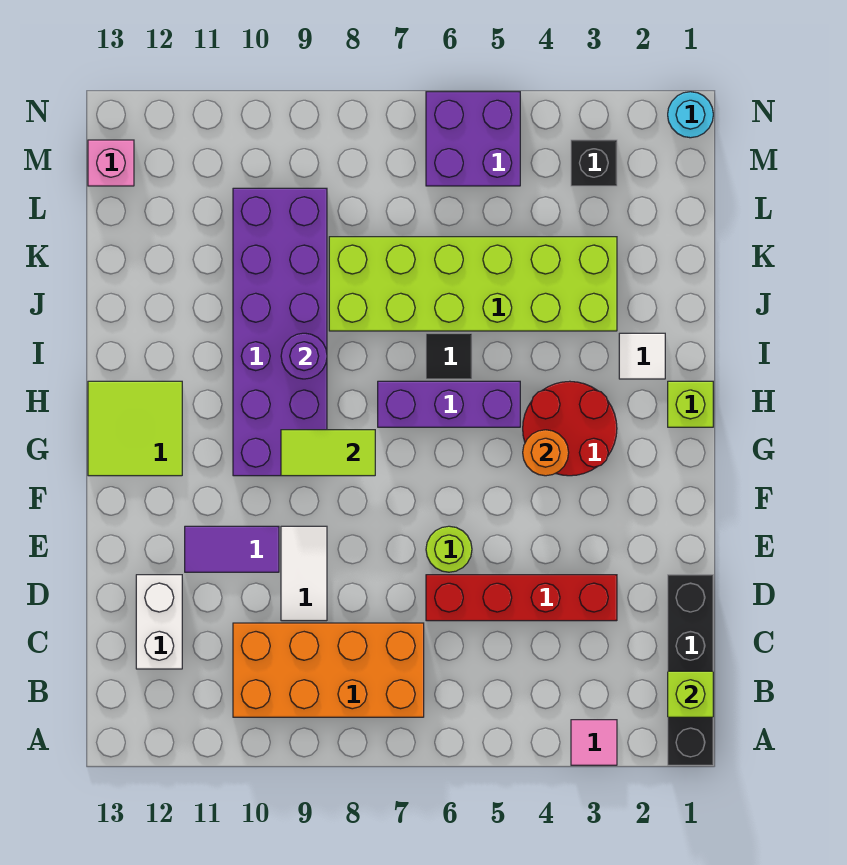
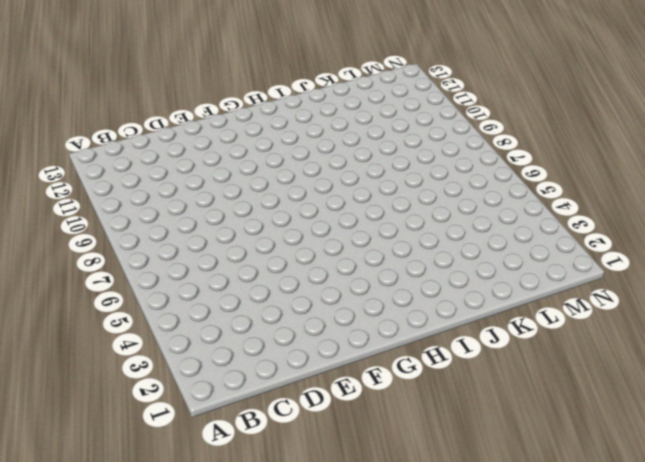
none -> black 1x4 brick [668,575,713,765]
none -> pink 1x1 tile [571,720,617,765]
none -> orange 2x4 brick [233,623,424,717]

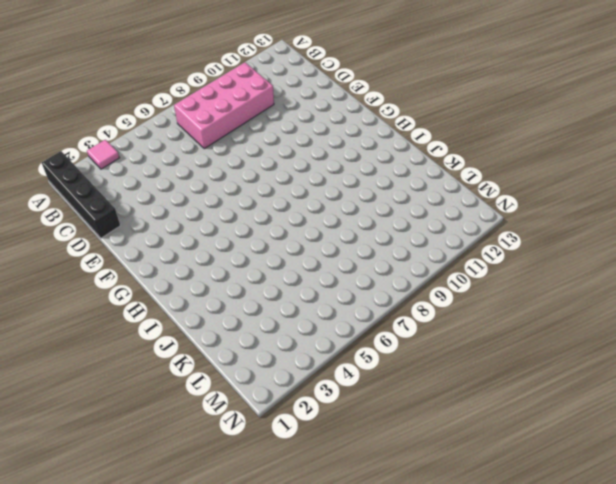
pink 2x4 brick [174,62,274,149] -> orange 2x4 brick [233,623,424,717]
none -> white 1x2 brick [136,575,182,669]
none -> red 1x4 brick [426,575,617,621]
none -> white 1x2 tile [281,526,327,621]

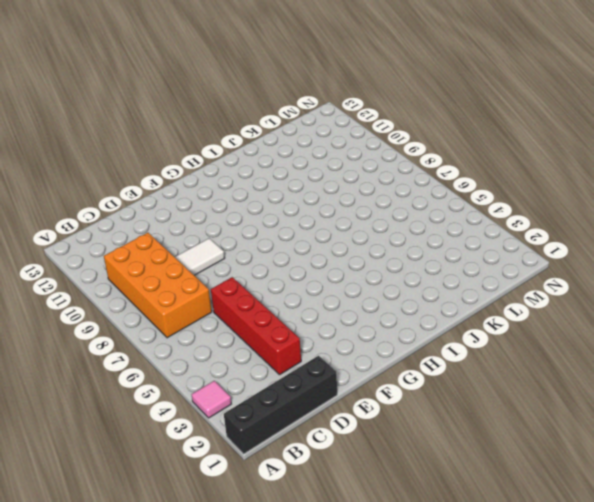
none -> white 1x2 brick [136,575,182,669]
none -> lime 1x1 round brick [426,526,472,572]
none -> purple 1x2 tile [185,526,279,572]

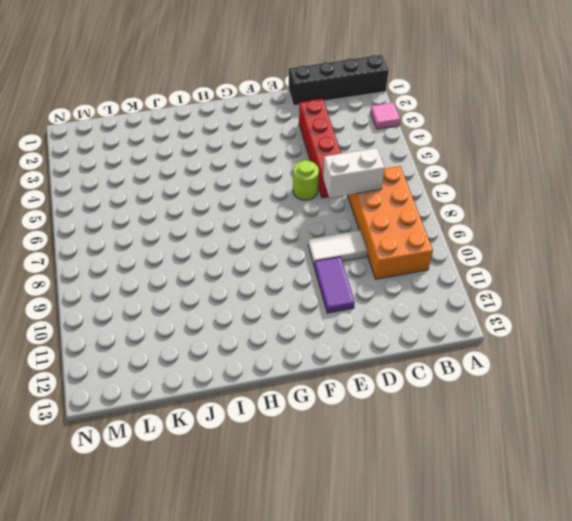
white 1x2 brick [323,148,385,198] -> white 1x2 brick moved to [136,575,182,669]
none -> red 2x2 round brick [523,381,617,476]
none -> purple 2x6 brick [233,188,327,476]
none -> lime 2x2 tile [88,381,182,476]

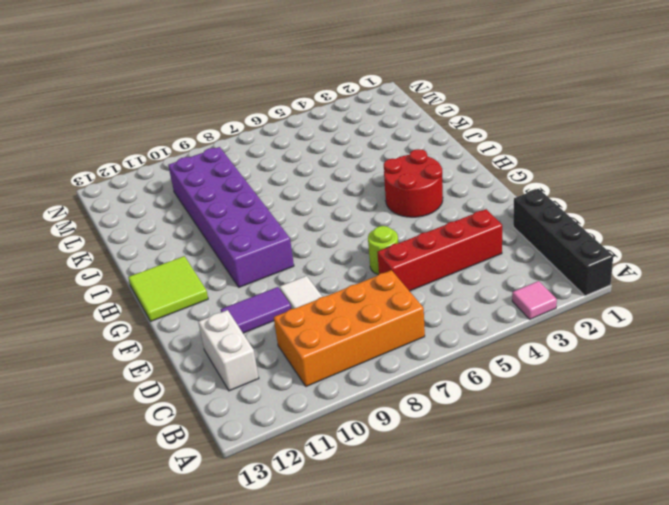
none -> lime 1x1 brick [668,381,713,427]
none -> purple 1x3 brick [378,381,520,427]
none -> white 1x1 tile [619,333,665,379]

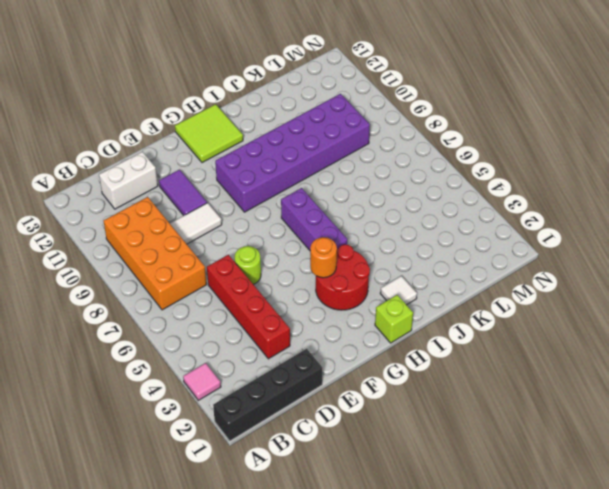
none -> black 1x1 tile [426,333,472,379]
none -> lime 2x6 brick [329,237,617,331]
none -> black 1x1 brick [571,140,617,186]

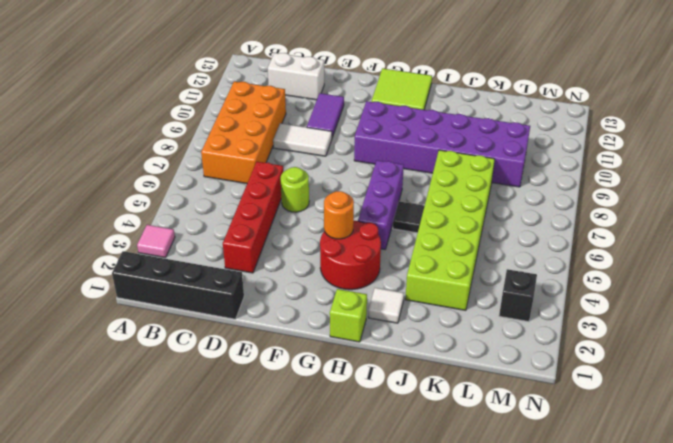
none -> purple 2x2 brick [426,92,520,186]
none -> pink 1x1 brick [88,140,134,186]
none -> cyan 1x1 round brick [668,92,713,138]

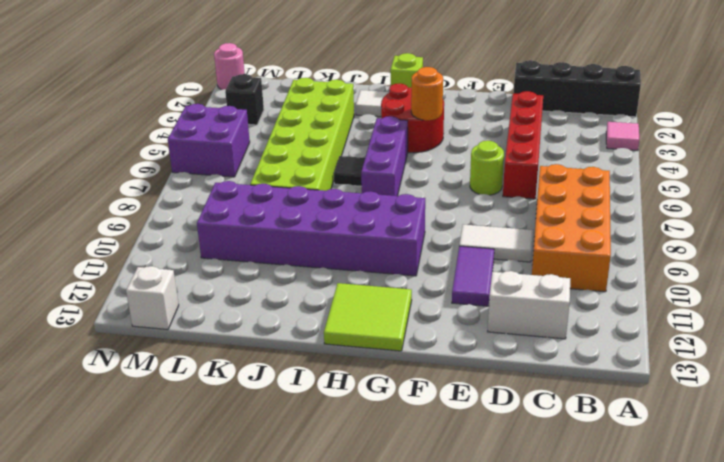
white 1x1 brick [126,266,179,330] -> pink 1x1 brick [88,140,134,186]
pink 1x1 round brick [214,43,245,90] -> cyan 1x1 round brick [668,92,713,138]
none -> lime 1x1 brick [668,671,713,717]
none -> lime 1x2 tile [281,430,375,476]
none -> purple 1x1 round brick [281,333,327,379]

